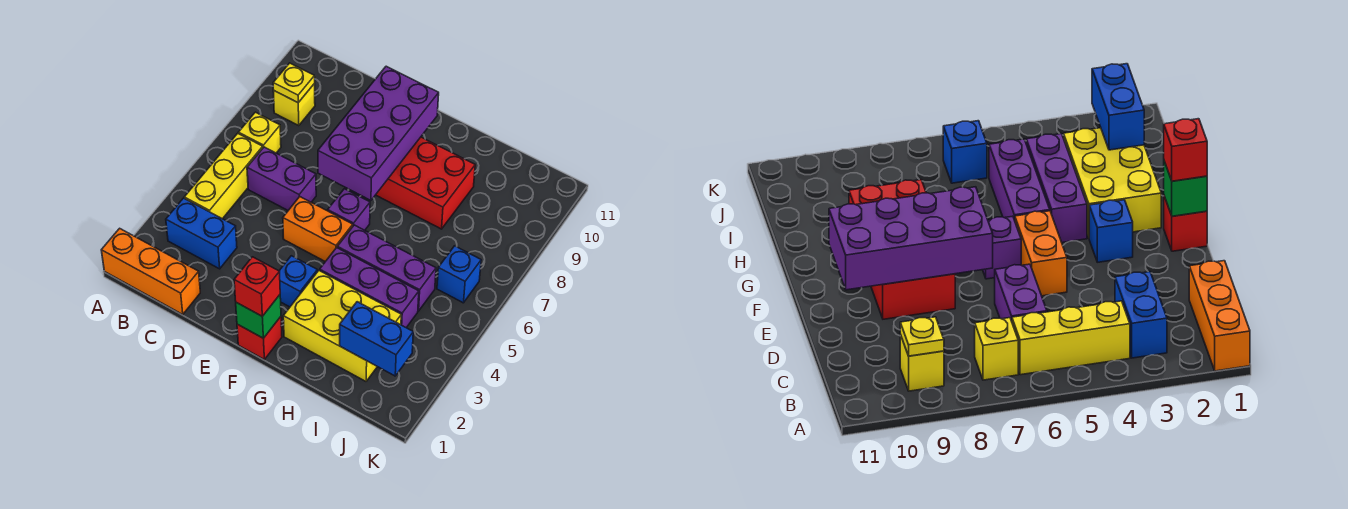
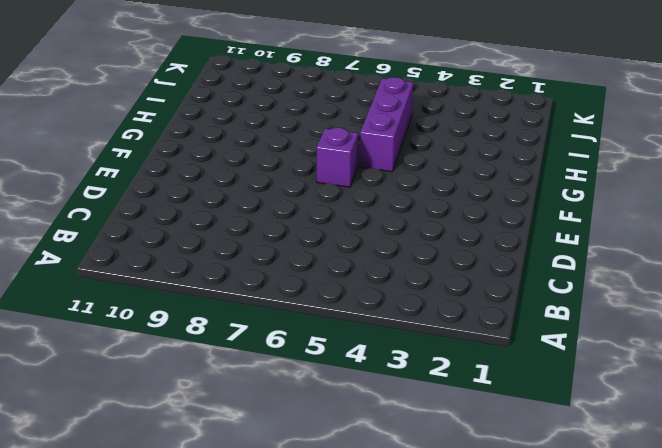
none -> orange 1x3 brick [101,228,200,314]
none -> blue 1x2 brick [166,198,237,269]
none -> yellow 1x3 brick [184,133,263,219]

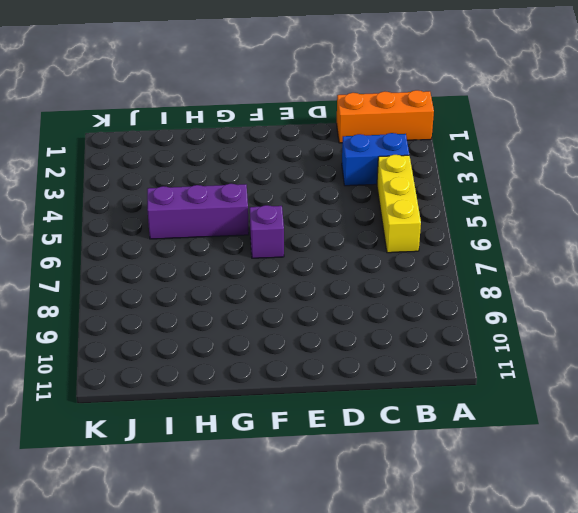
none -> yellow 1x1 brick [238,112,281,153]
none -> yellow 1x1 brick [273,83,315,125]
none -> purple 1x2 brick [247,147,316,210]

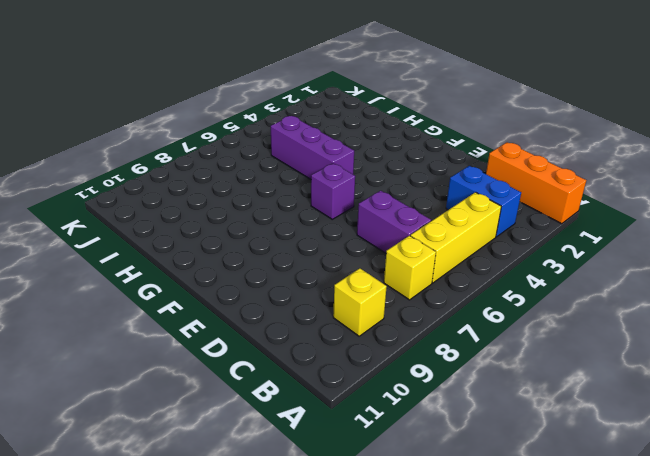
none -> orange 1x2 brick [283,197,353,262]
none -> red 2x4 brick [376,137,475,229]
none -> red 1x1 brick [237,317,282,359]

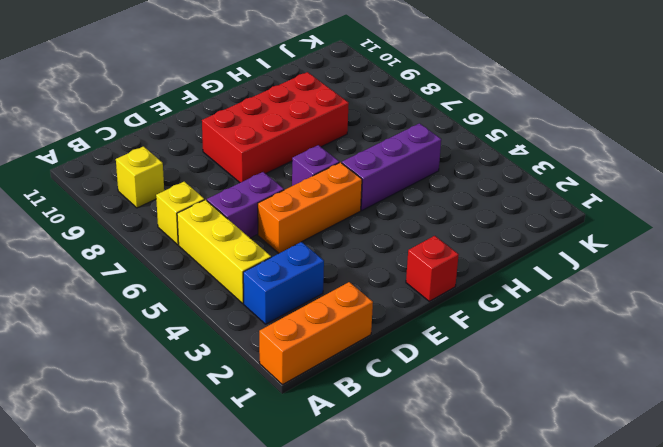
orange 1x3 brick [258,162,362,253] -> orange 1x2 brick [283,197,353,262]
none -> blue 1x1 brick [279,256,317,307]
none -> yellow 2x3 brick [283,270,401,381]
none -> purple 1x3 brick [320,248,419,328]

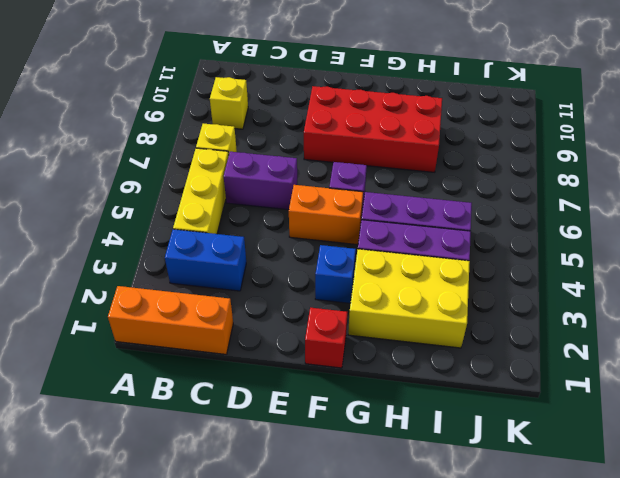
none -> blue 1x1 brick [437,246,481,303]
none -> yellow 1x1 plate [273,63,315,103]
none -> purple 2x4 brick [318,66,439,200]

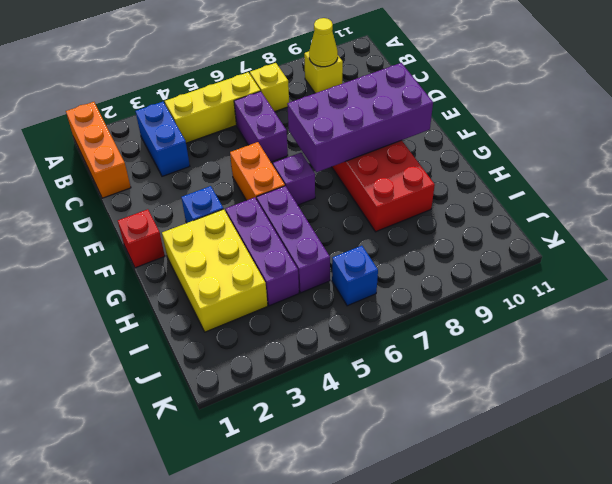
yellow 1x1 cone [309,18,338,67] -> yellow 1x1 plate [273,63,315,103]
none -> green 1x1 brick [236,295,281,338]
none -> blue 1x2 brick [340,302,413,376]
none -> red 1x1 brick [234,257,280,316]

